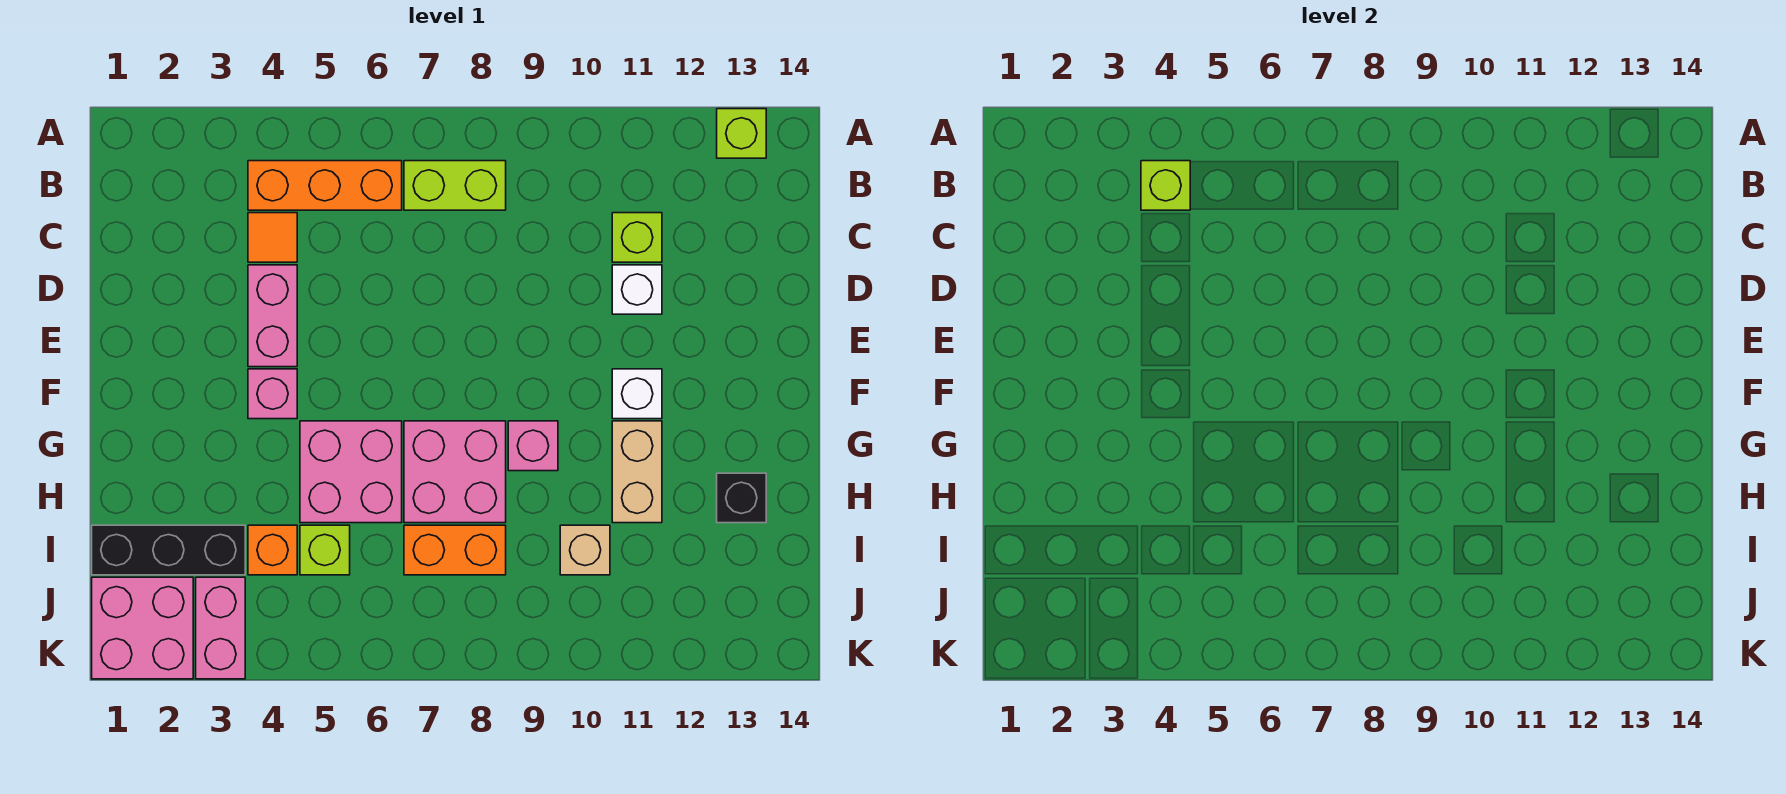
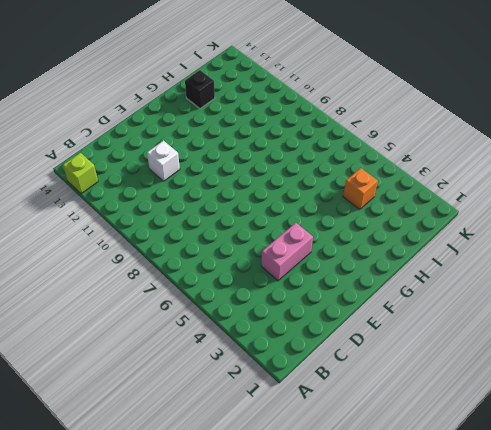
none -> orange 1x3 brick [248,161,402,210]
none -> lime 1x2 brick [404,161,506,210]
none -> orange 1x1 tile [248,213,297,262]

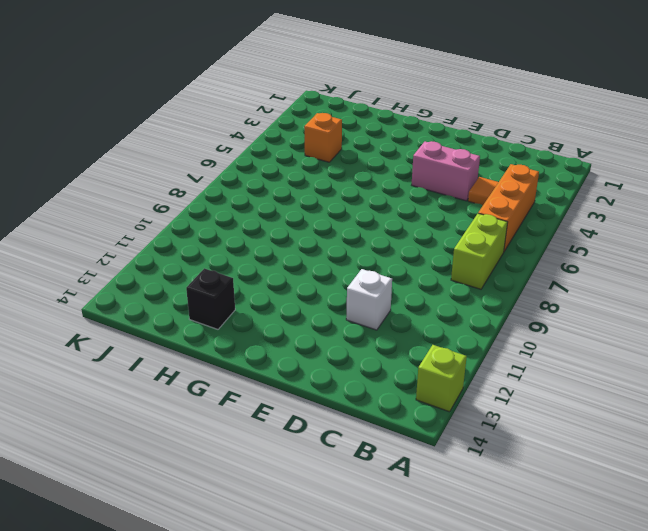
none -> lime 1x1 brick [612,213,662,262]
none -> pink 1x1 brick [248,369,297,419]
none -> white 1x1 brick [612,369,662,419]

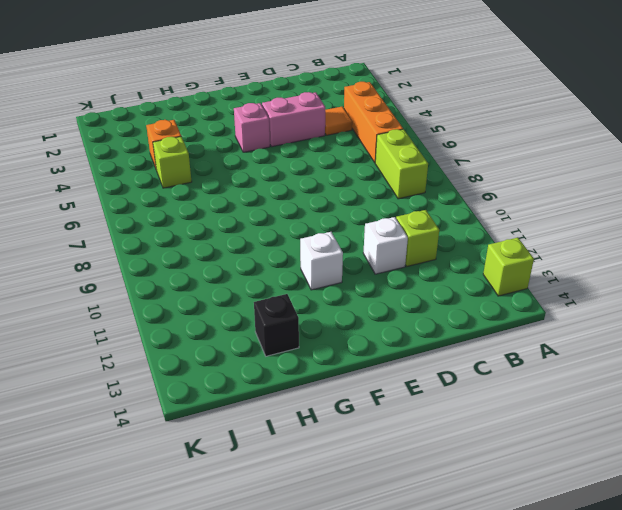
none -> pink 2x2 brick [300,421,402,523]
none -> pink 2x2 brick [404,421,506,523]
none -> pink 1x1 brick [508,421,558,471]

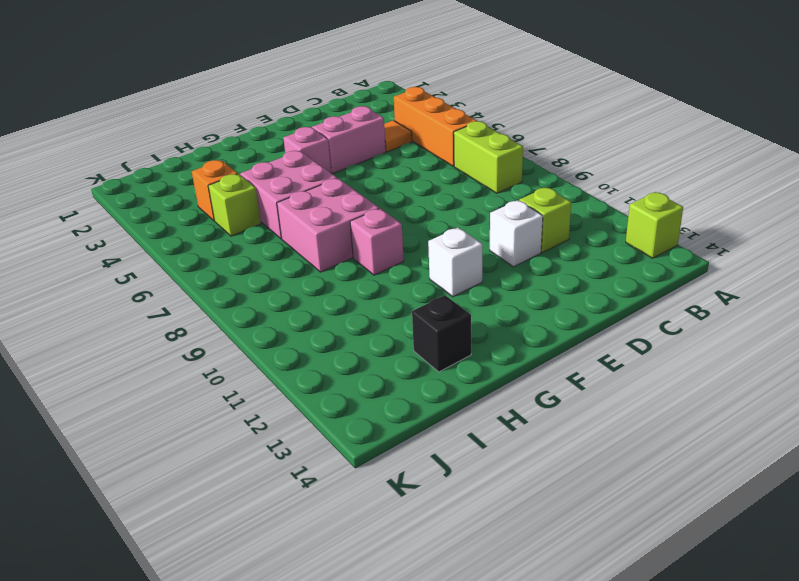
none -> tan 1x2 brick [612,421,662,523]
none -> black 1x3 brick [92,525,245,575]
none -> orange 1x2 brick [404,525,506,575]

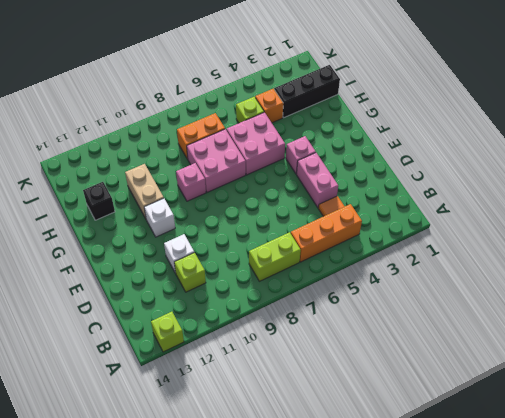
none -> tan 1x1 brick [560,525,610,575]
none -> pink 2x2 brick [92,577,193,679]
none -> pink 1x2 brick [196,577,245,679]

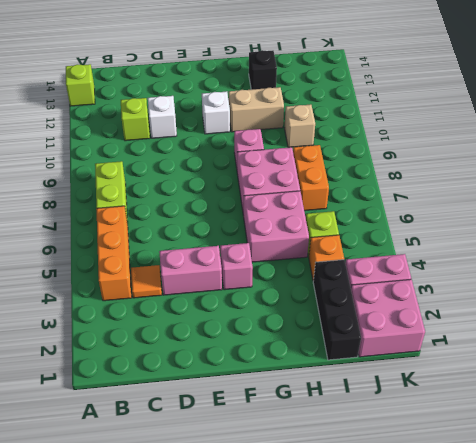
none -> lime 1x1 brick [1141,161,1190,210]

